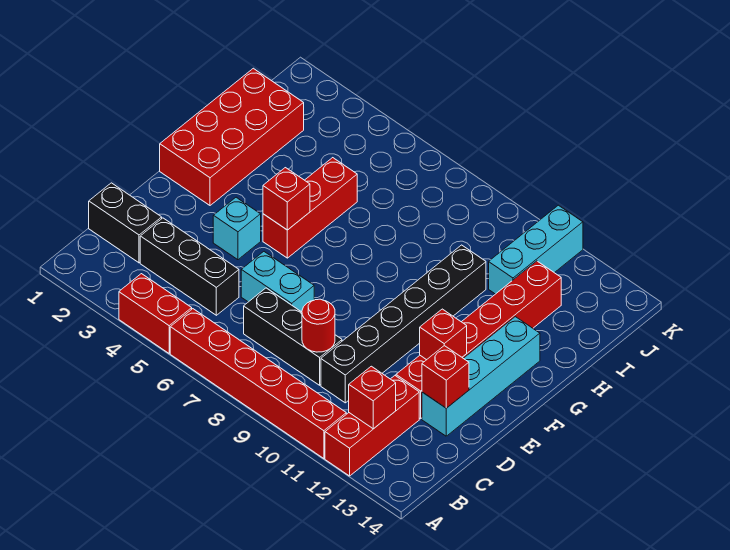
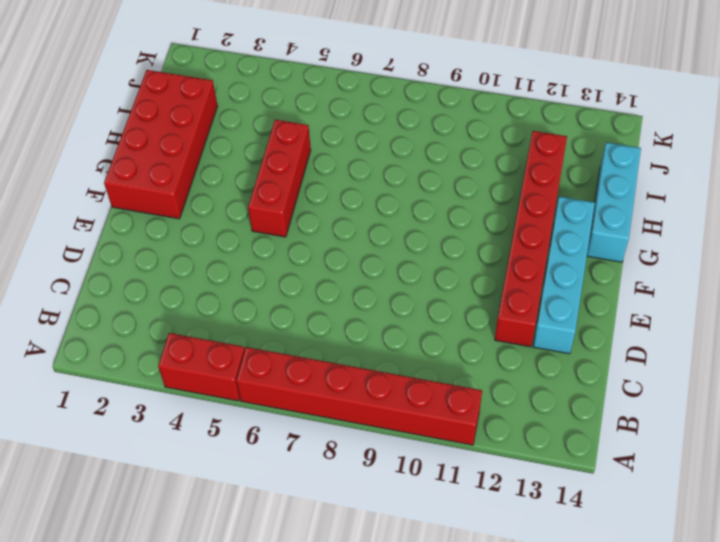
cyan 1x3 brick [587,142,641,262] -> cyan 1x3 brick moved to [489,205,583,294]
none -> red 1x3 brick [325,376,419,476]
none -> black 1x2 brick [89,183,162,263]
none -> black 1x3 brick [140,218,239,315]

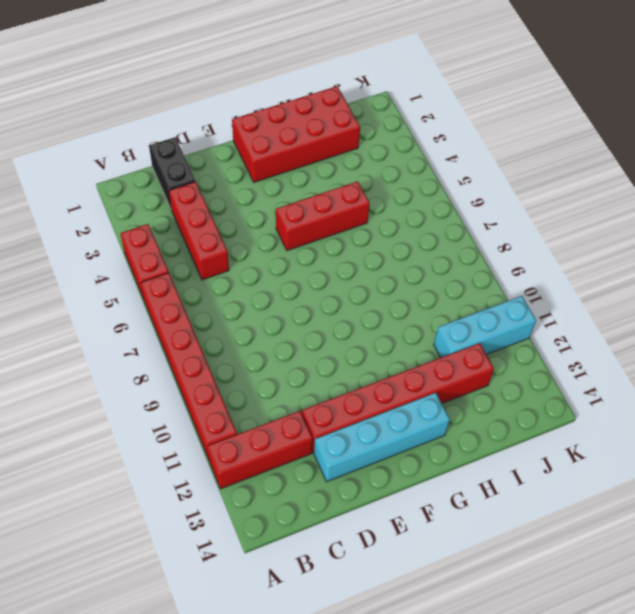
red 1x3 brick [169,182,229,280] -> black 1x3 brick [140,218,239,315]
none -> black 1x3 brick [244,288,342,385]
none -> black 1x6 brick [321,245,486,403]
none -> cyan 1x2 brick [241,252,314,312]

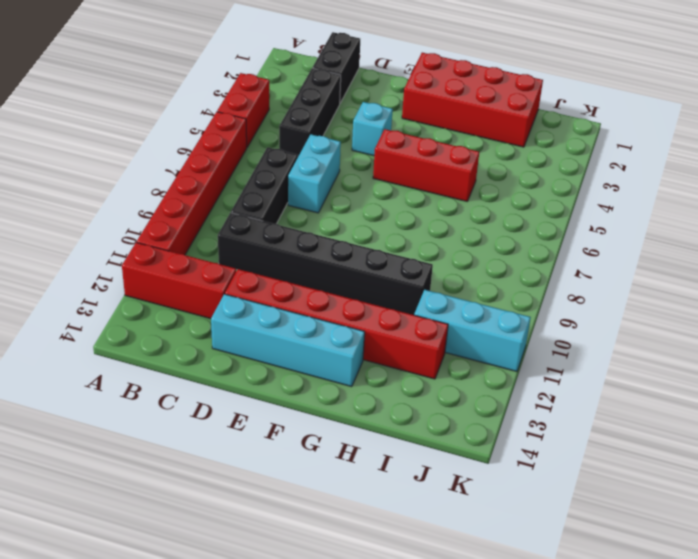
none -> red 1x1 brick [349,366,396,429]
none -> red 1x1 round brick [302,299,335,352]
none -> red 1x1 brick [422,346,469,408]

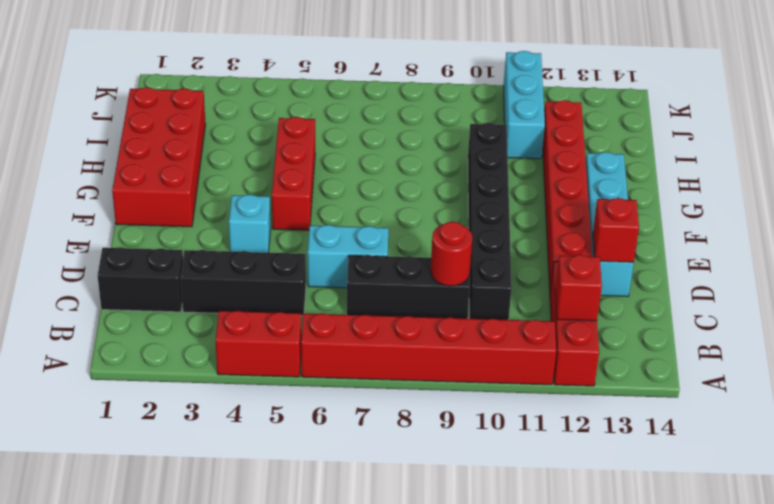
none -> red 1x1 brick [420,309,467,360]
none -> red 1x1 brick [263,168,310,230]

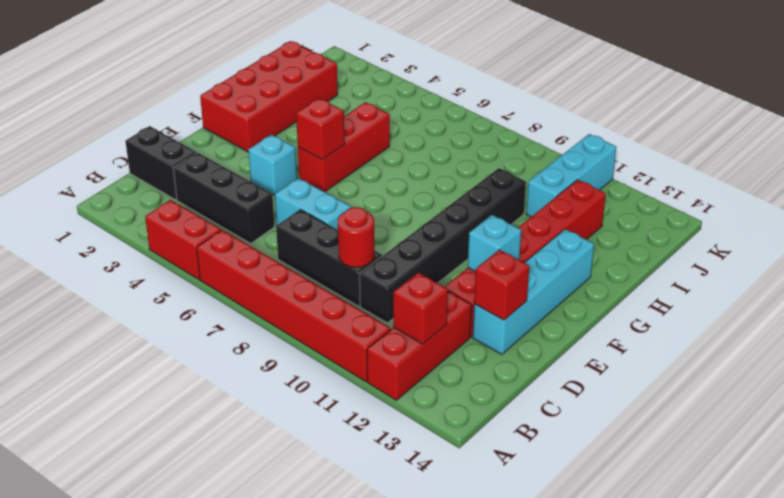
cyan 1x1 brick [468,215,521,272] -> red 1x1 brick [420,309,467,360]

